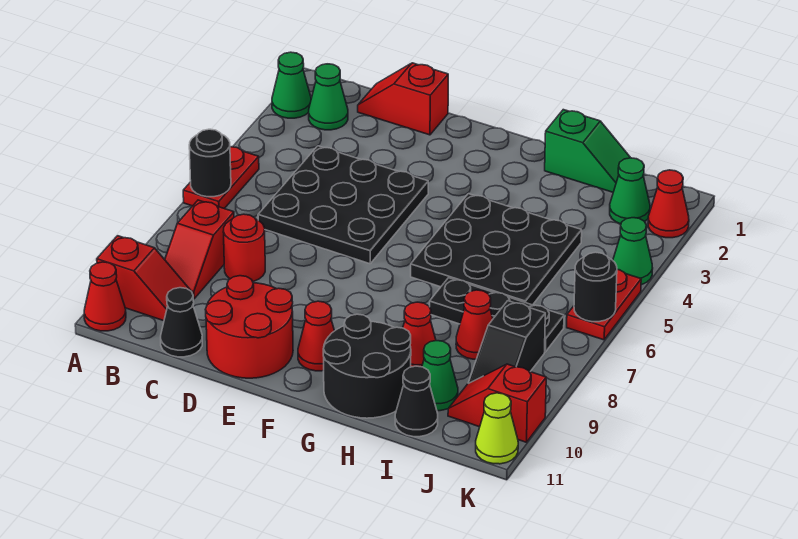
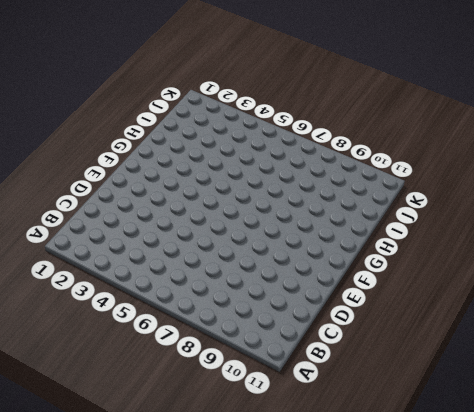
none -> green 1x1 cone [272,52,311,118]
none -> red 1x2 plate [183,147,259,209]
none -> red 1x2 slope [97,236,193,321]

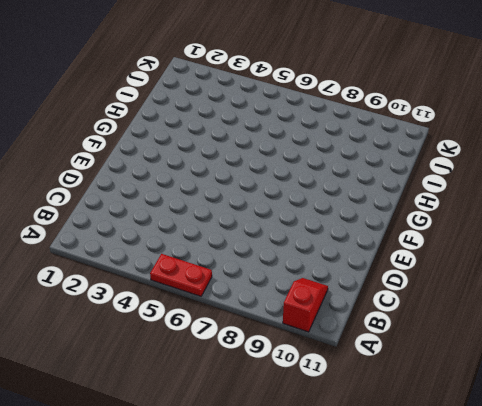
none -> green 1x1 cone [272,52,311,118]
none -> red 1x1 cone [84,262,126,331]
none -> green 1x1 cone [309,64,348,130]

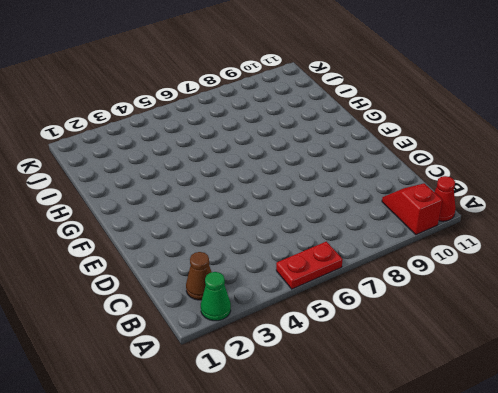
brown 1x1 cone [186,252,211,300] -> green 1x1 cone [309,64,348,130]
none -> red 1x2 slope [165,200,234,299]
none -> red 1x2 slope [358,63,448,135]
none -> black 3x3 plate [258,146,428,264]

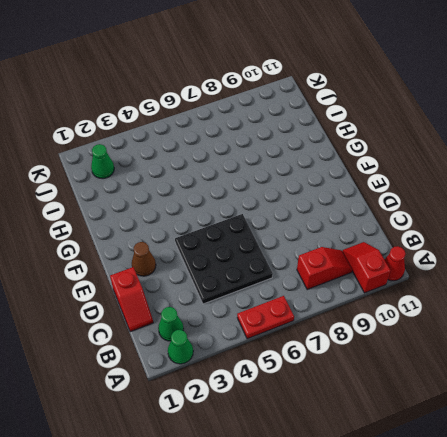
brown 1x1 cone [132,242,156,276] -> none
none -> red 1x1 round brick [223,214,265,282]
none -> black 1x1 cone [161,288,202,357]
none -> red 2x2 round brick [206,276,293,378]

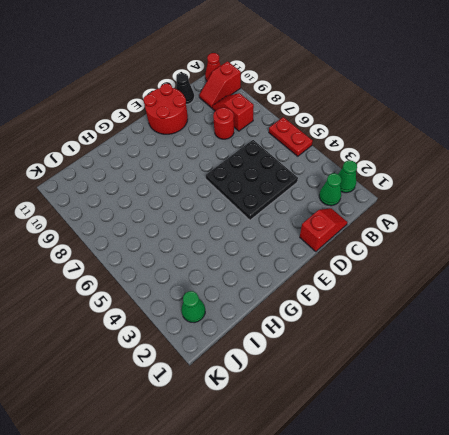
none -> red 1x1 cone [298,301,334,371]
none -> black 3x3 plate [411,194,582,305]
none -> black 2x2 round brick [323,314,411,418]

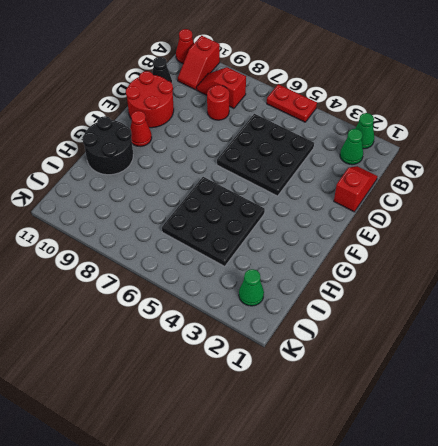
none -> green 1x2 slope [545,110,630,192]
none -> black 1x3 plate [430,278,564,352]
none -> red 1x1 cone [403,302,436,367]

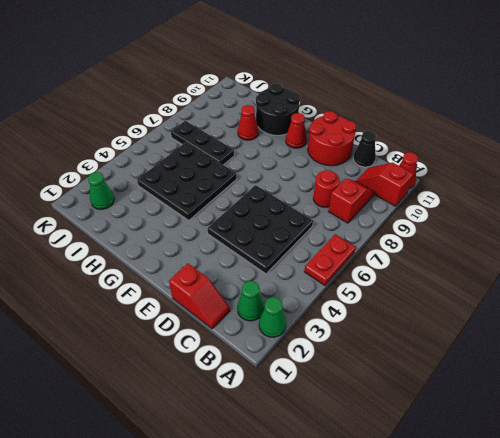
none -> green 1x2 slope [545,110,630,192]
none -> red 1x1 cone [456,290,493,359]
none -> green 1x1 cone [422,341,458,411]

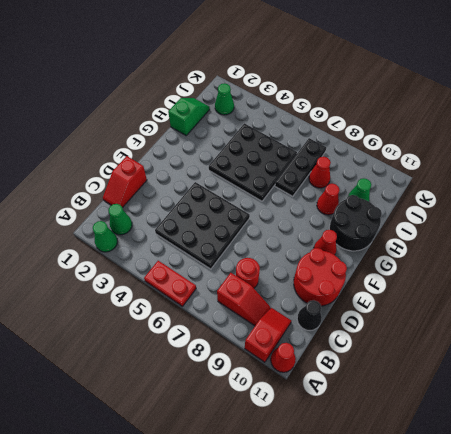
none -> black 1x1 cone [395,366,438,437]
none -> black 1x2 slope [469,301,545,383]
none -> red 1x2 slope [448,364,546,442]

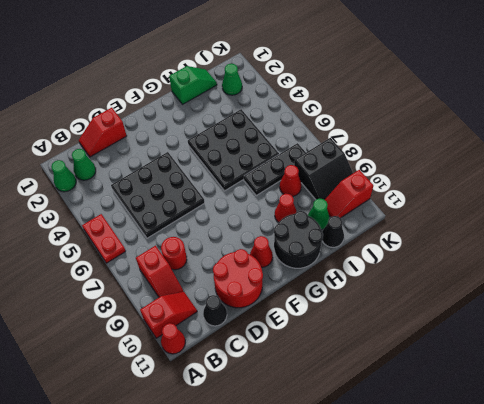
black 2x2 slope [294,138,353,200] -> black 1x2 slope [469,301,545,383]
none -> red 1x1 cone [648,170,689,238]
none -> green 1x1 cone [613,218,653,285]
none -> red 1x2 plate [567,270,641,340]

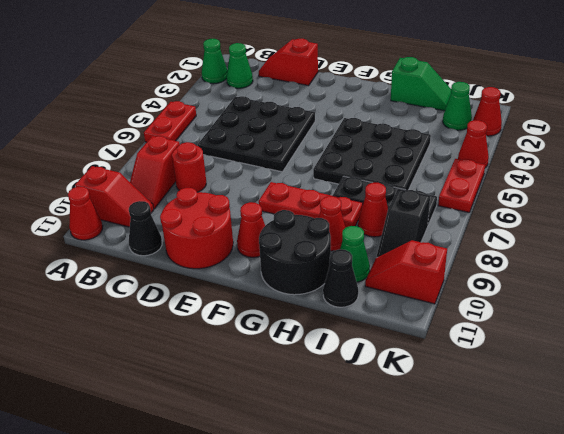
red 1x3 plate [259,182,363,228] -> none
red 1x1 cone [458,120,489,168] -> green 1x1 cone [613,218,653,285]
none -> lime 1x1 cone [476,393,518,464]
none -> black 1x1 round brick [189,129,231,197]
none -> black 1x1 round brick [574,252,617,322]

